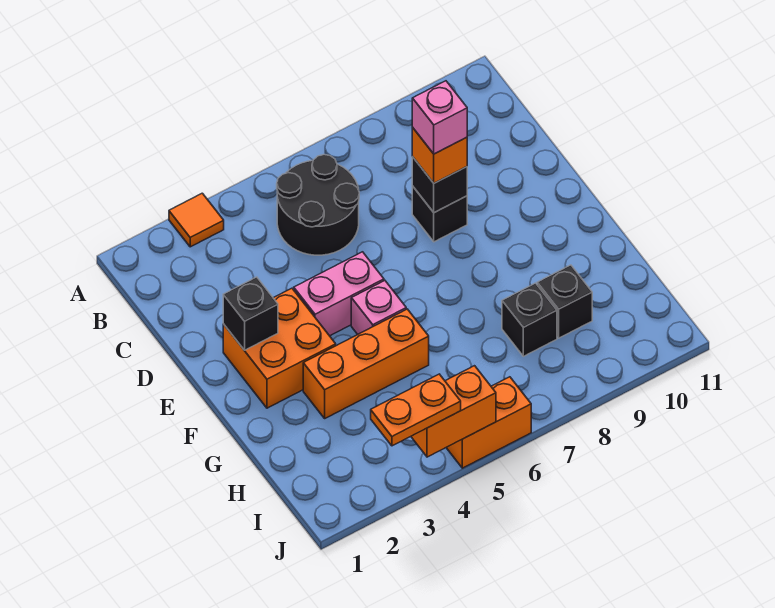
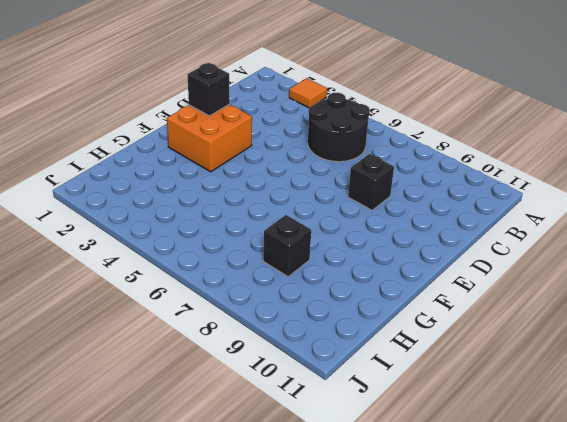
none -> pink 1x2 brick [294,252,384,336]
none -> pink 1x1 brick [351,281,406,334]
none -> orange 1x3 brick [303,309,429,418]

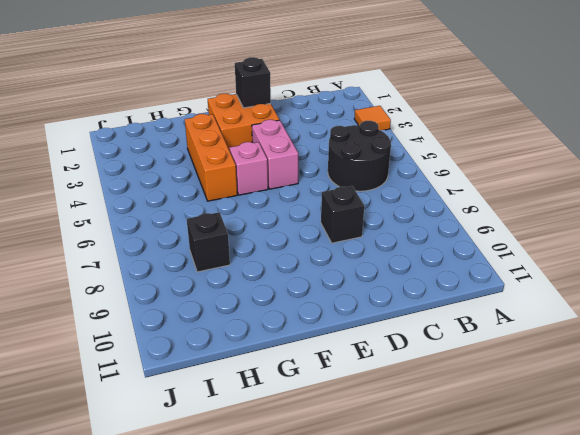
none -> black 1x1 brick [537,265,592,338]
none -> orange 1x2 brick [446,377,531,468]
none -> black 1x1 brick [412,157,467,213]

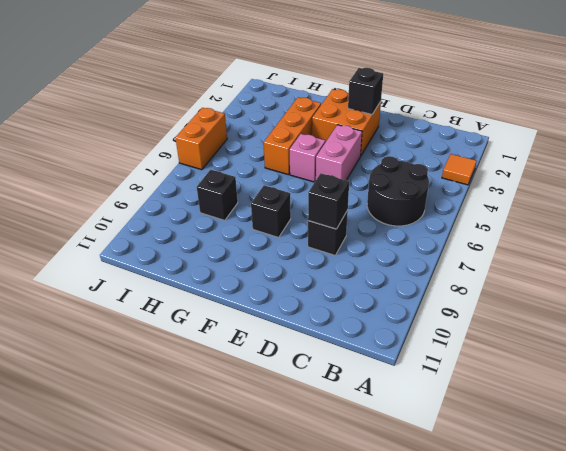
black 1x1 brick [251,185,291,238] -> black 1x1 brick moved to [537,265,592,338]
none -> orange 1x2 brick [411,366,496,457]
none -> orange 1x1 brick [412,128,467,183]
none -> orange 1x2 plate [371,374,461,446]

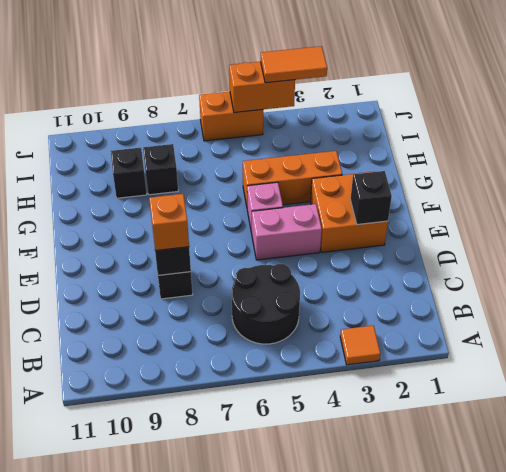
orange 1x2 tile [261,46,327,83] -> orange 1x2 plate [371,374,461,446]
none -> pink 1x1 brick [412,81,467,154]

